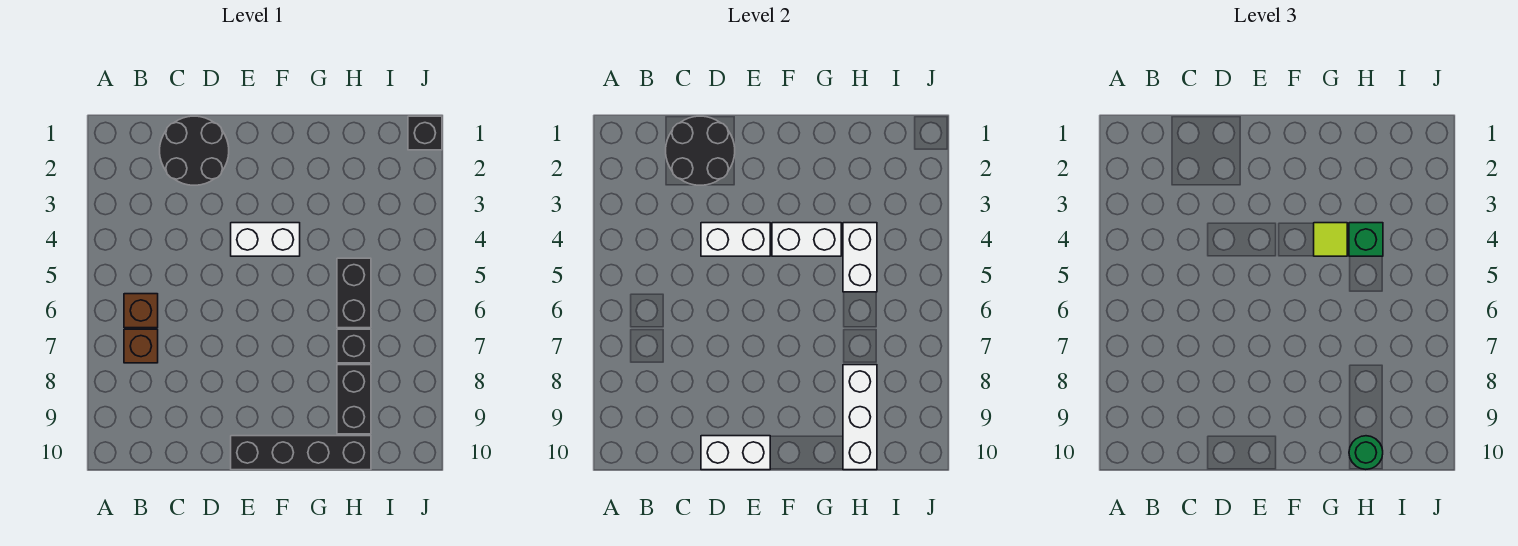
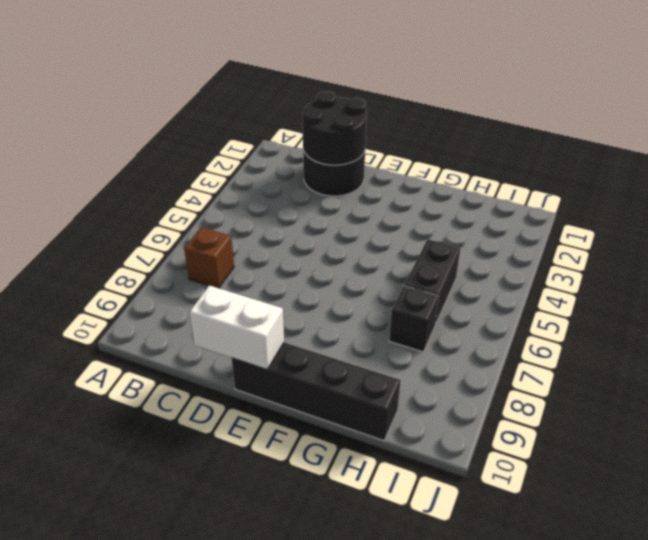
none -> brown 1x1 brick [124,294,158,328]
none -> white 1x2 brick [231,223,300,256]
none -> black 1x2 brick [337,365,371,434]

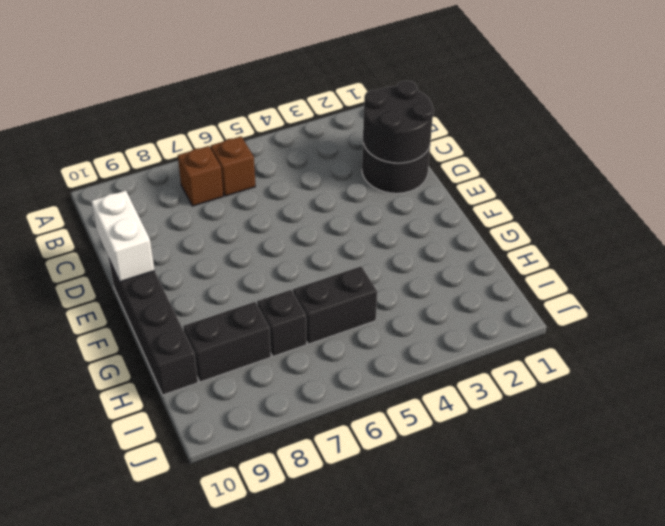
none -> white 1x2 brick [231,223,300,256]
none -> black 1x1 brick [408,116,442,150]
none -> white 1x2 brick [701,223,770,256]

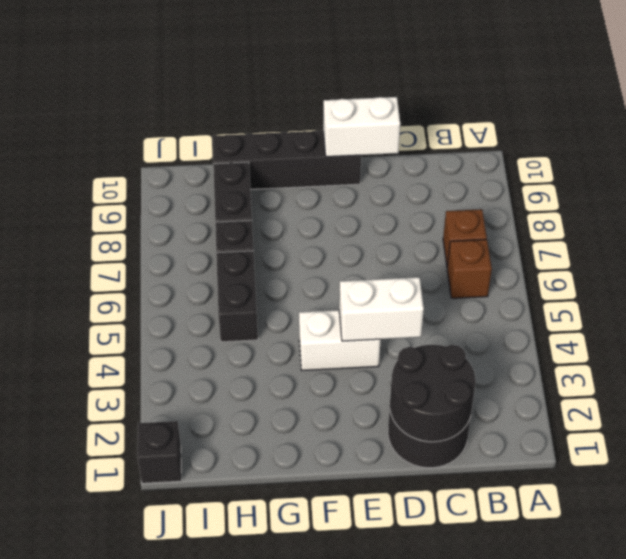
none -> white 1x2 brick [772,223,841,256]
none -> white 1x2 brick [843,223,877,292]
none -> white 1x3 brick [843,365,877,470]

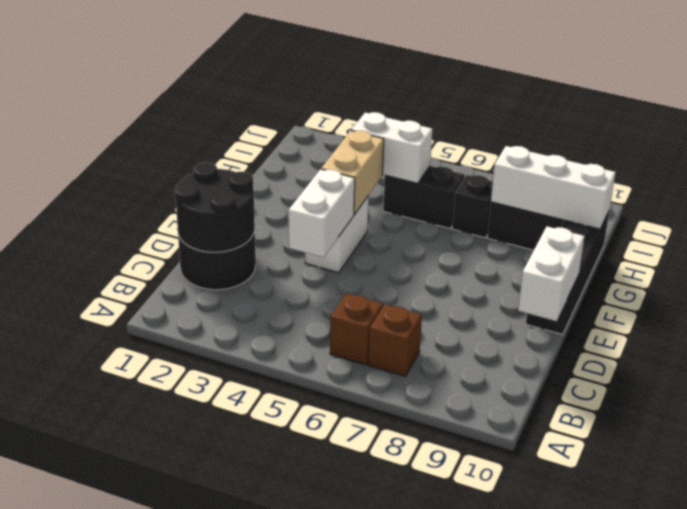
tan 1x2 brick [321,131,384,215] -> white 1x2 brick [772,223,841,256]
none -> black 1x1 brick [408,116,442,150]
none -> lime 1x1 tile [1314,223,1347,256]
none -> green 1x1 brick [1349,223,1383,256]

